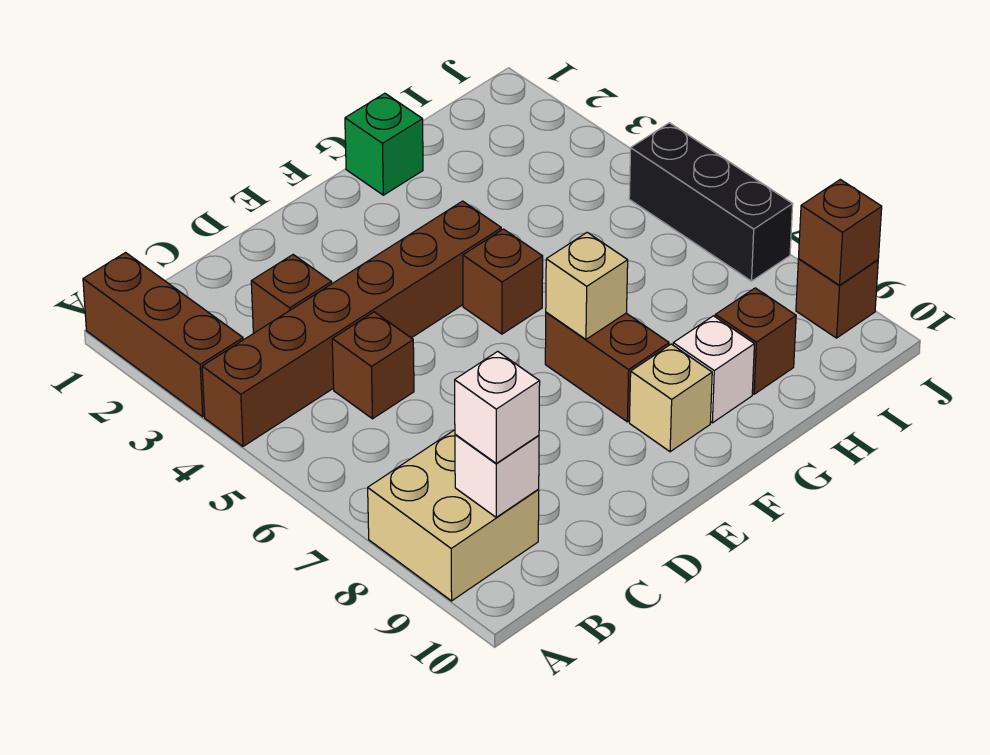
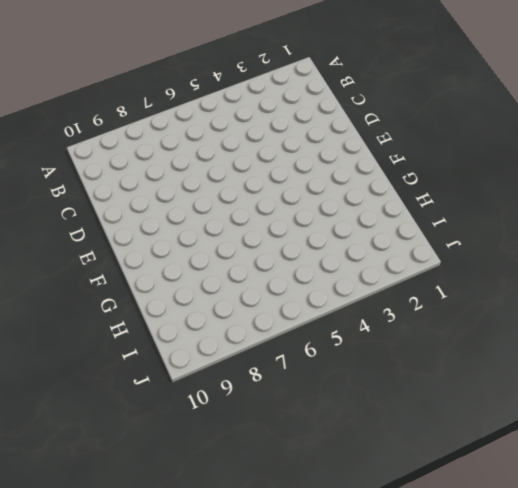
none -> brown 1x3 brick [83,253,243,417]
none -> brown 1x6 brick [202,201,501,446]
none -> tan 2x2 brick [368,430,539,601]

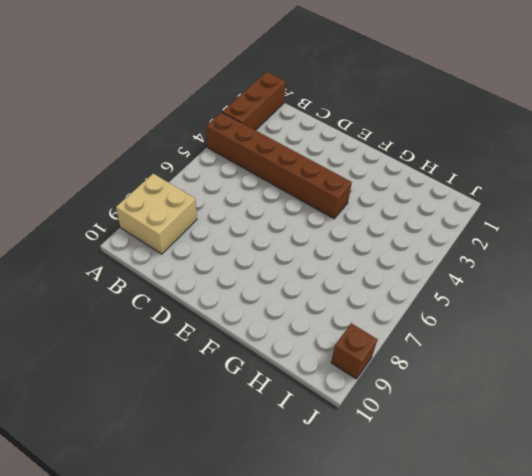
none -> brown 1x1 brick [251,255,332,333]
none -> brown 1x1 brick [332,312,414,419]
none -> brown 1x1 brick [463,229,543,334]

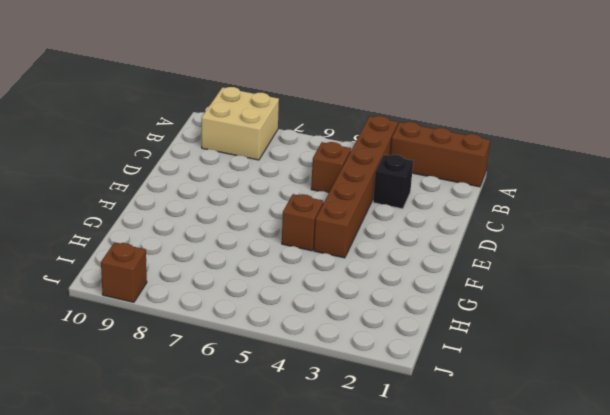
black 1x1 brick [373,155,413,209] -> brown 1x1 brick [251,255,332,333]
none -> brown 1x2 brick [545,312,669,422]
none -> tan 1x1 brick [629,344,712,452]
none -> green 1x1 brick [345,93,423,195]

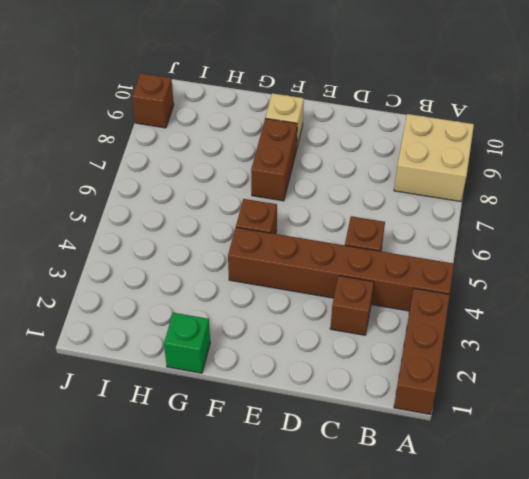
none -> white 1x1 brick [673,316,754,423]
none -> brown 1x1 brick [715,288,796,394]
none -> black 1x3 brick [629,123,793,281]

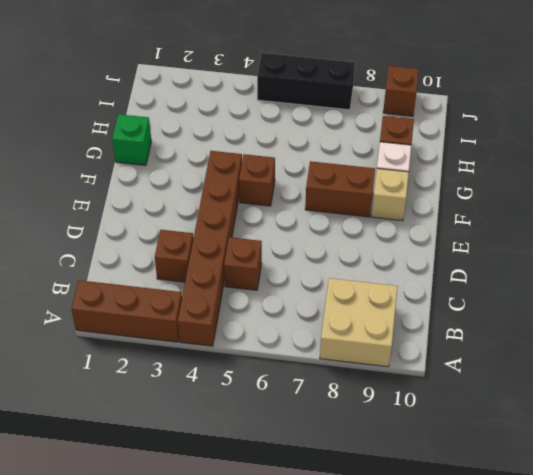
none -> white 1x1 brick [455,434,539,517]
none -> tan 1x1 brick [546,232,628,339]
none -> brown 1x1 brick [799,179,882,285]

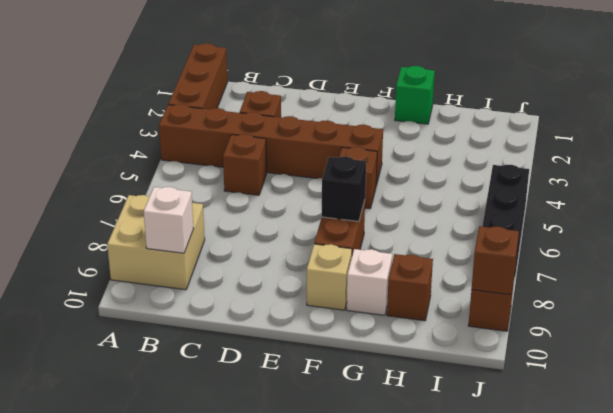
black 1x1 brick [322,156,366,221] -> tan 1x1 brick [546,232,628,339]
none -> white 1x1 brick [455,351,540,463]

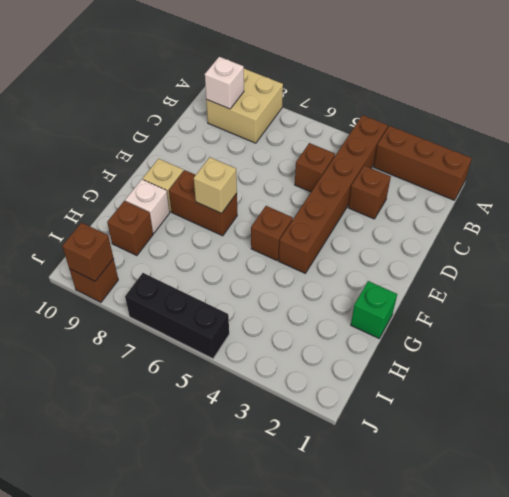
none -> white 1x1 brick [455,351,540,463]

